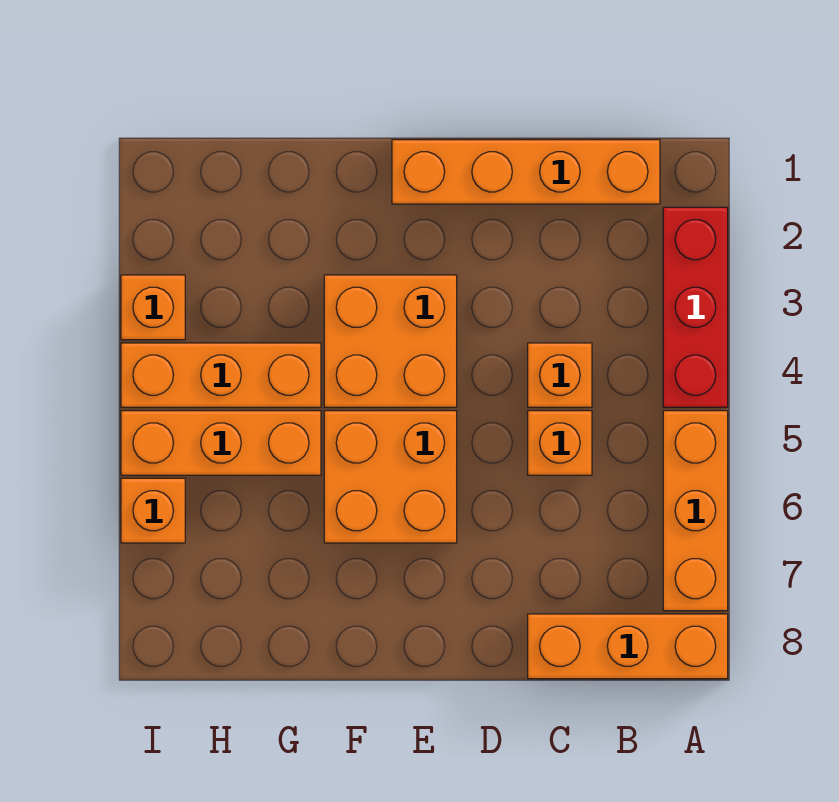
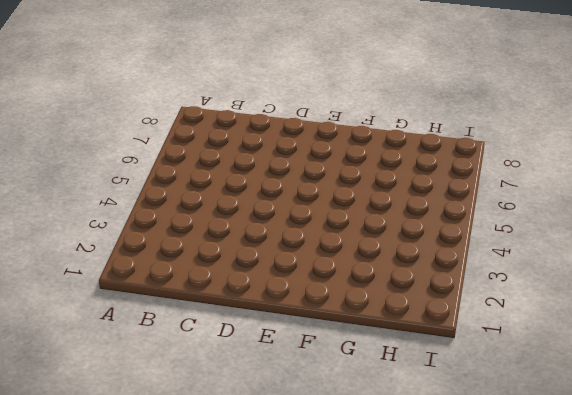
none -> red 1x3 brick [663,207,728,407]
none -> orange 1x3 brick [663,411,728,611]
none -> orange 1x3 brick [528,614,728,679]

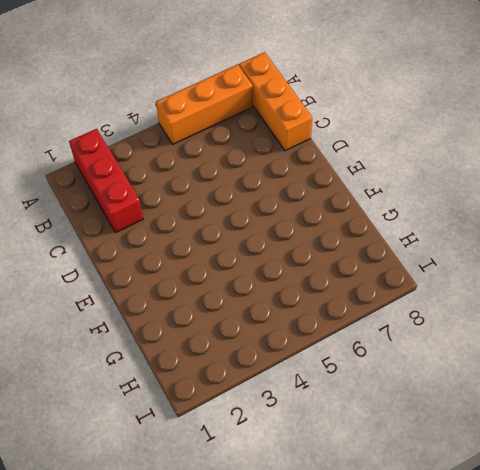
red 1x3 brick [69,129,143,232] -> red 1x3 brick turned to [663,207,728,407]
none -> orange 1x4 brick [392,140,660,204]
none -> orange 1x1 brick [528,343,592,407]
none -> orange 1x1 brick [528,411,592,475]

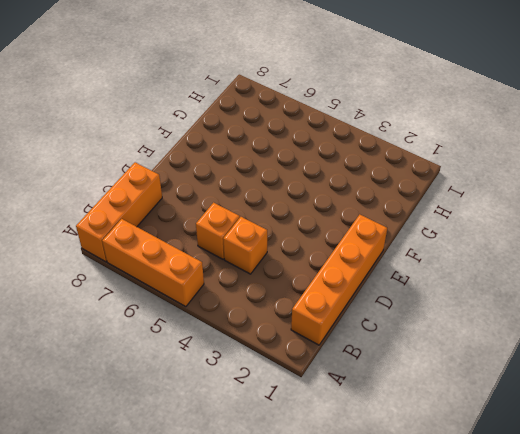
none -> red 1x3 brick [663,207,728,407]
none -> orange 2x2 brick [324,275,457,407]
none -> orange 2x2 brick [324,411,457,543]

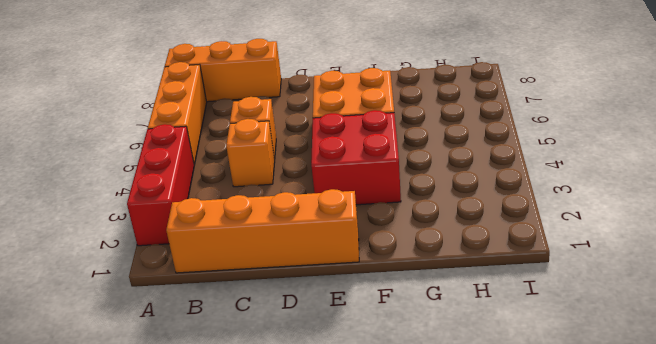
red 2x2 brick [311,110,401,205] -> orange 2x2 brick [324,275,457,407]
none -> orange 1x3 brick [121,343,321,407]
none -> orange 1x3 brick [121,411,321,475]
none -> orange 1x1 brick [121,275,185,340]

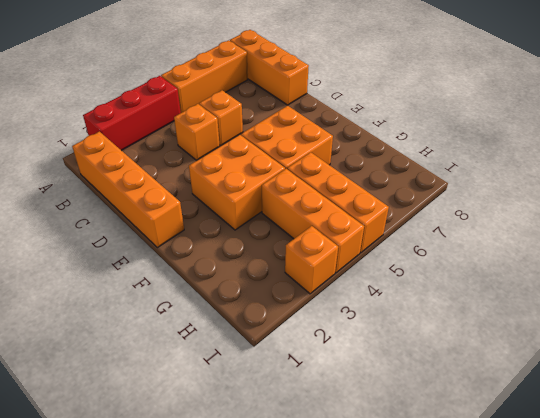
none -> orange 1x1 brick [121,478,185,543]

